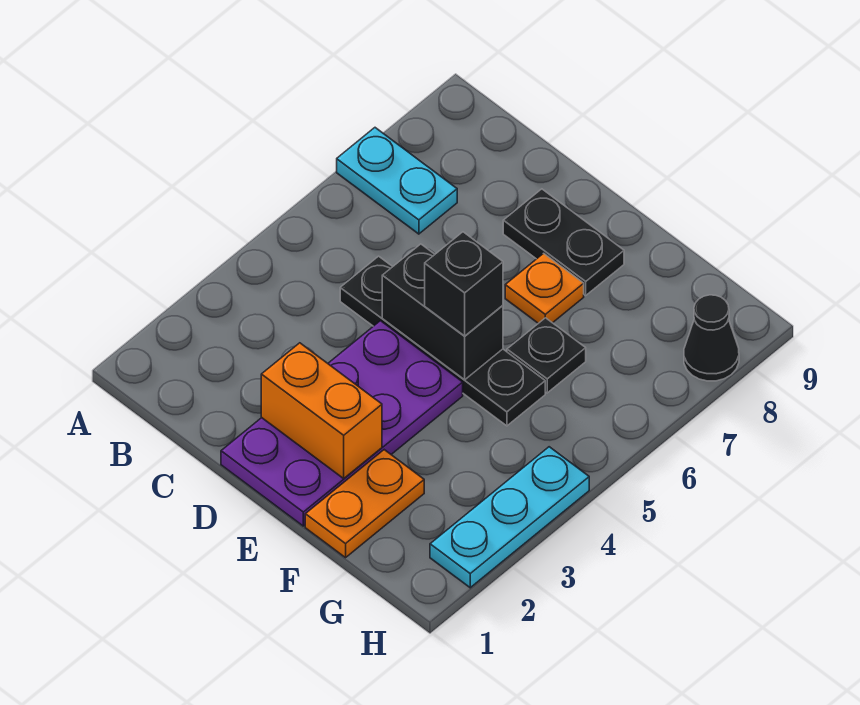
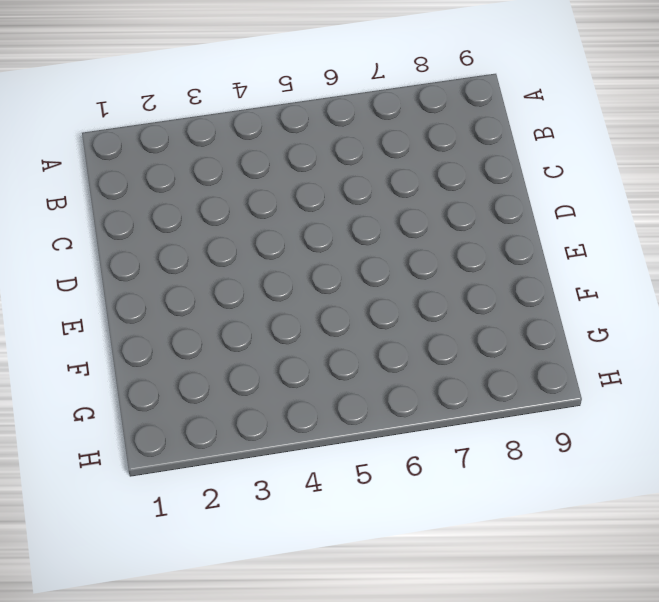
none -> cyan 1x2 plate [337,128,457,234]
none -> black 1x4 plate [340,256,545,426]
none -> purple 2x4 plate [221,321,463,526]

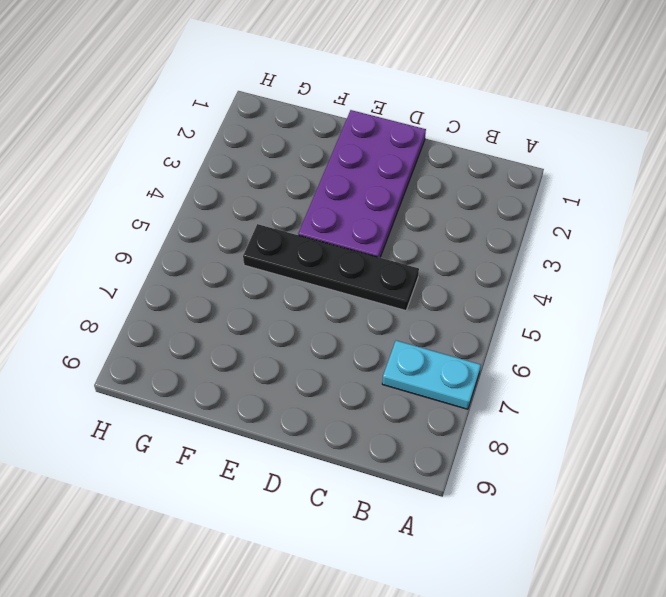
none -> black 1x2 plate [503,189,624,295]
none -> orange 1x1 plate [505,253,584,323]
none -> orange 1x2 plate [305,450,424,558]

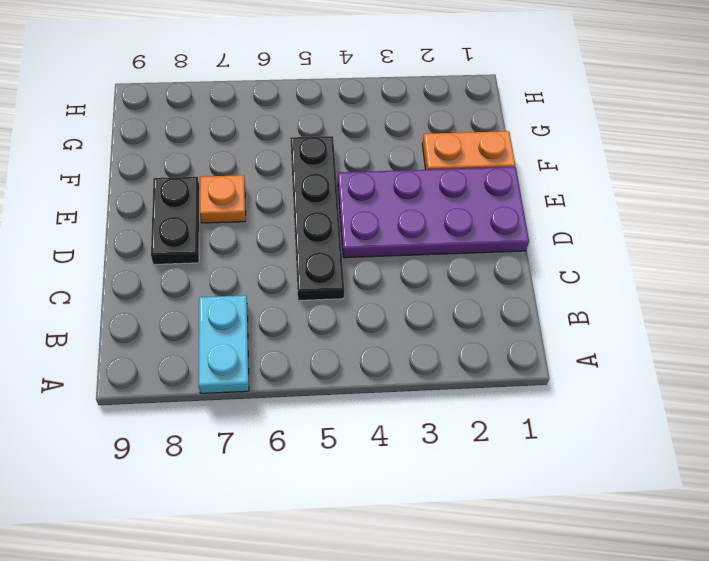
none -> black 1x1 plate [507,318,586,393]
none -> cyan 1x3 plate [430,447,589,588]
none -> black 1x1 cone [684,295,739,381]

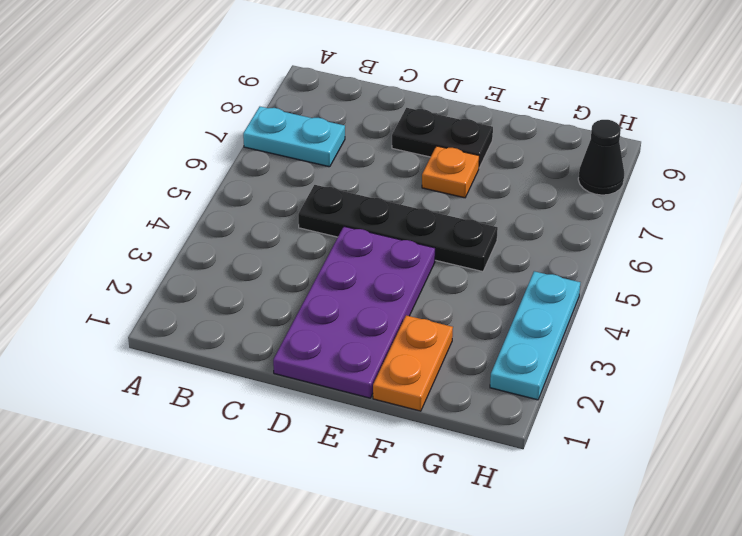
none -> black 1x1 plate [507,318,586,393]
none -> orange 1x2 brick [261,343,382,478]
none -> black 1x2 brick [382,244,503,380]

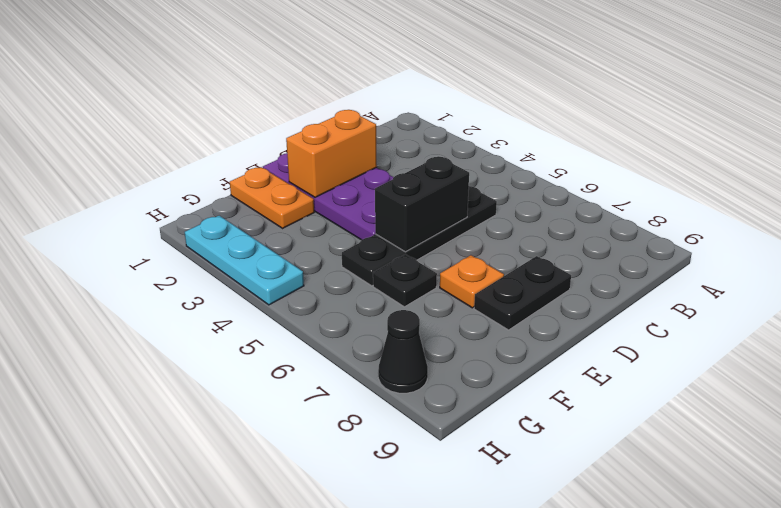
none -> cyan 1x2 plate [337,128,457,234]
none -> black 1x1 brick [425,232,503,336]

